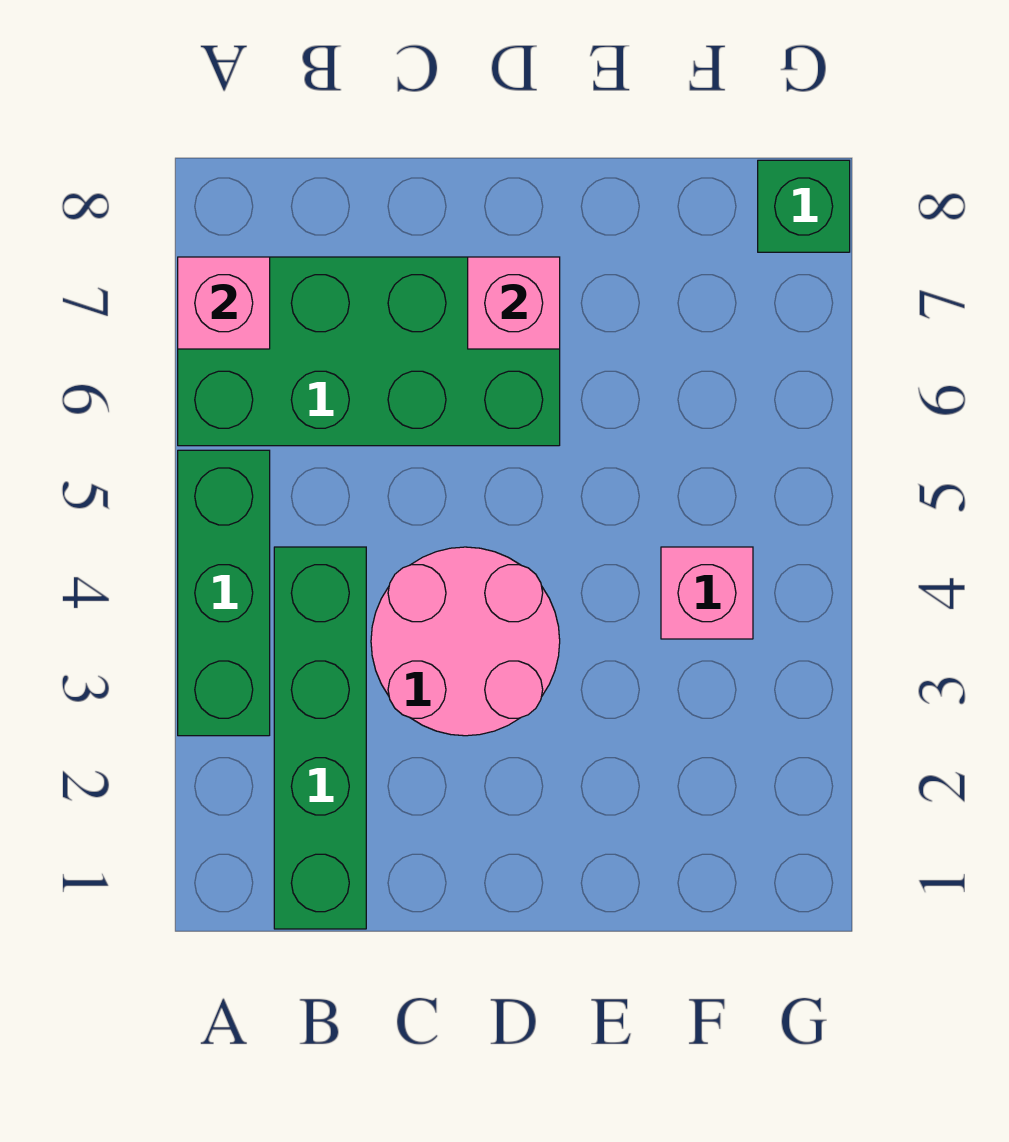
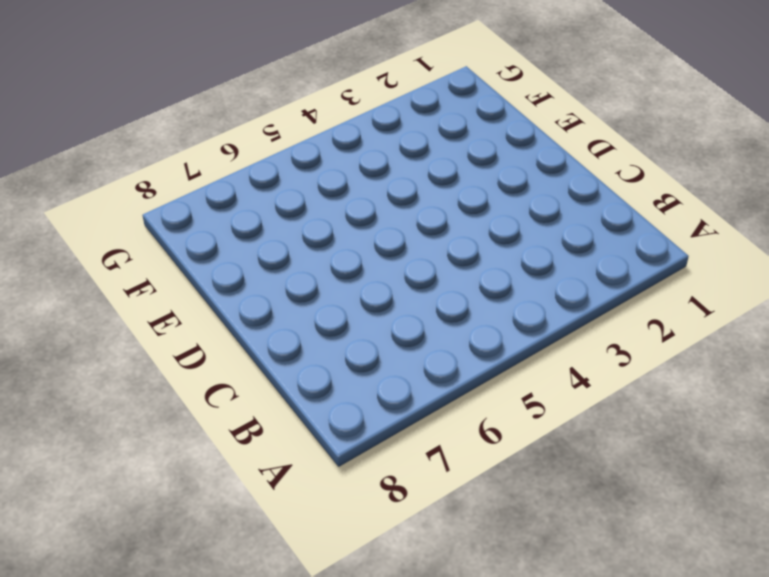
none -> green 1x3 brick [178,450,270,736]
none -> green 2x4 brick [178,257,560,446]

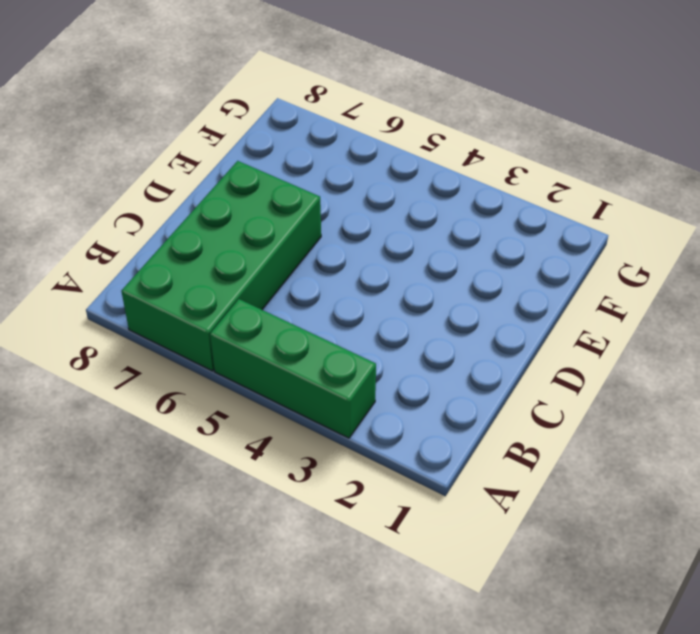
none -> green 1x4 brick [274,547,366,929]
none -> pink 2x2 round brick [371,547,560,736]

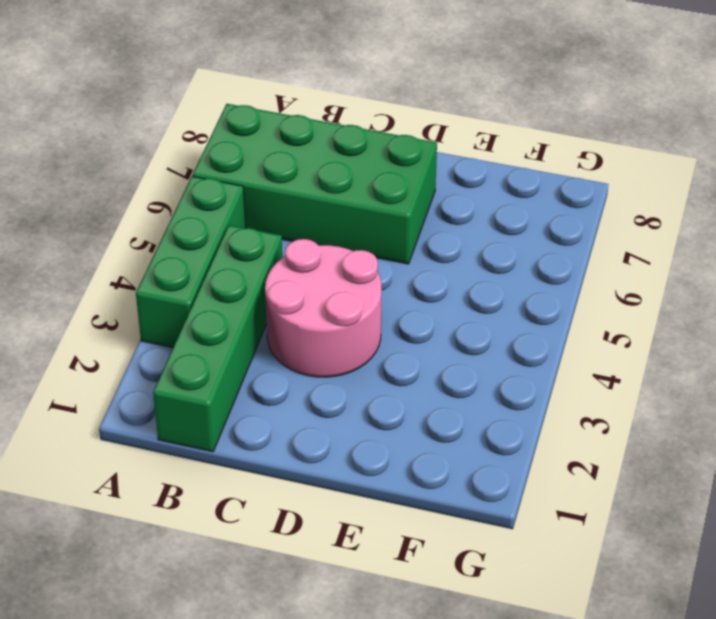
none -> pink 1x1 brick [661,547,753,639]
none -> green 1x1 brick [758,160,850,252]

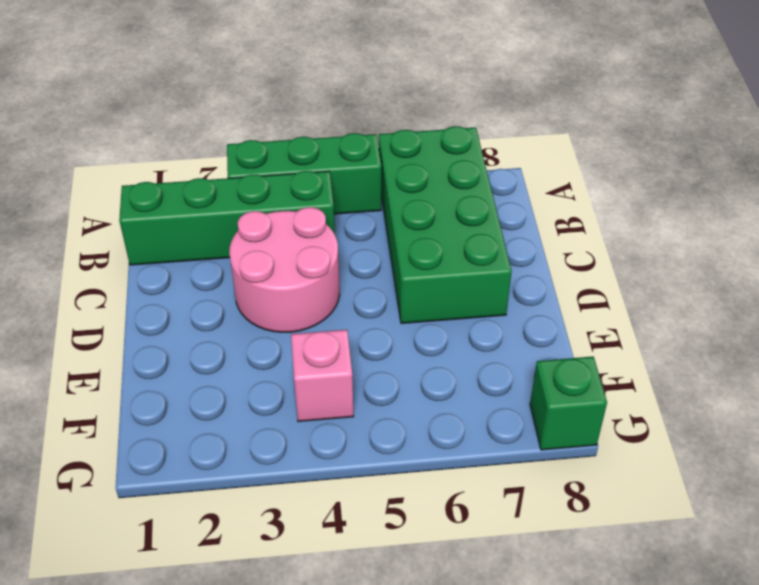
none -> pink 1x1 brick [178,257,270,349]
none -> pink 1x1 brick [468,257,560,349]

